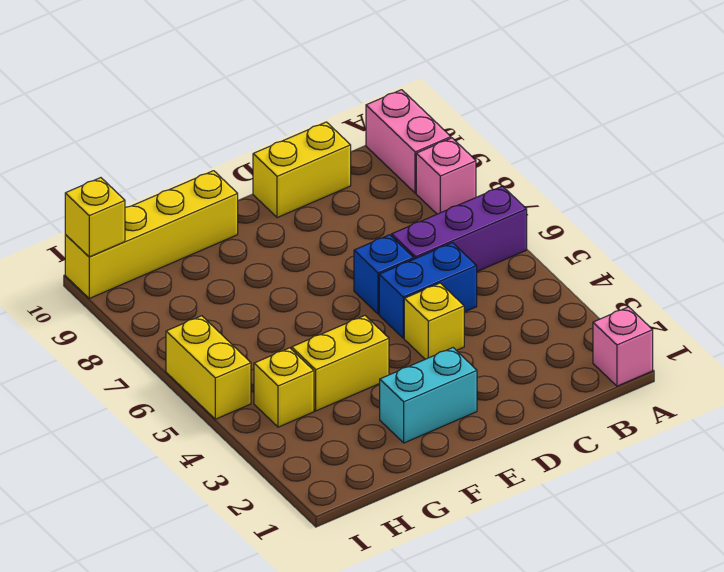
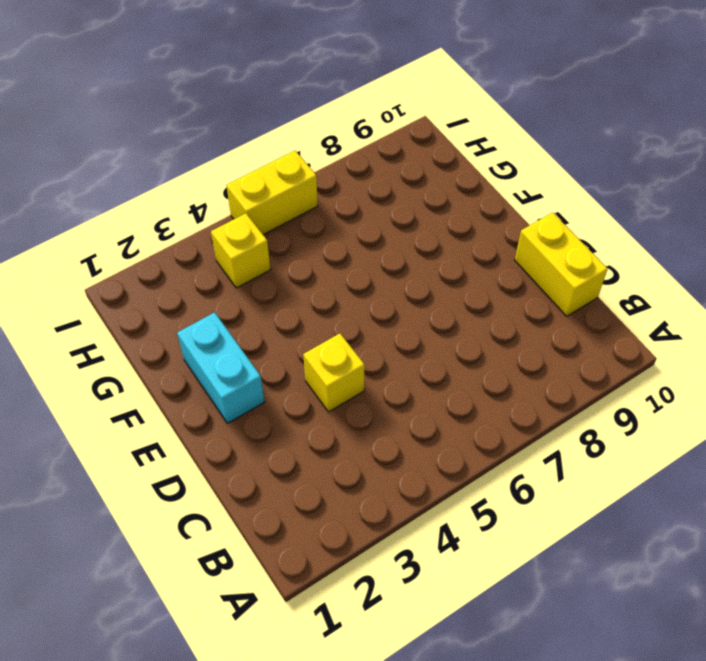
none -> pink 1x1 brick [593,307,653,386]
none -> purple 1x3 brick [392,186,527,271]
none -> pink 1x1 brick [416,138,476,214]

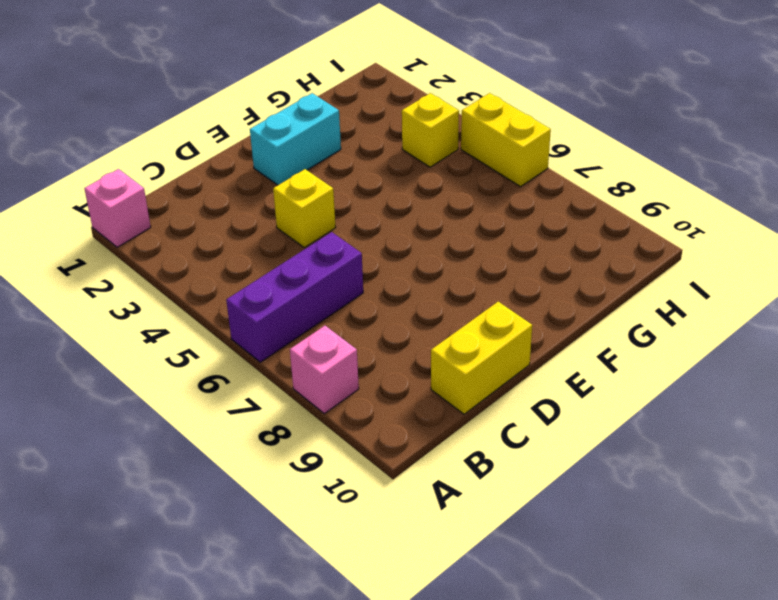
none -> pink 1x2 brick [366,90,451,193]
none -> blue 1x2 brick [379,243,477,338]
none -> blue 1x1 brick [354,235,414,314]

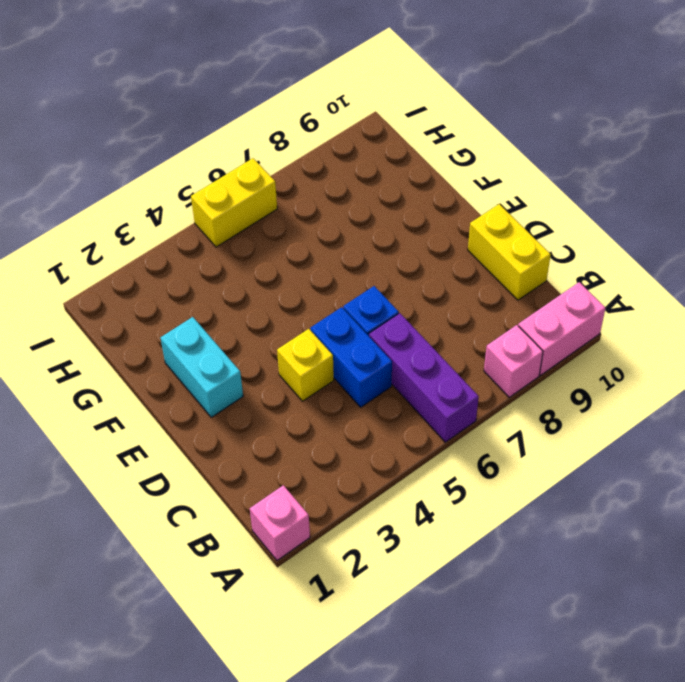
none -> yellow 1x2 brick [292,316,389,411]
none -> yellow 1x4 brick [65,171,238,298]
none -> yellow 1x1 brick [254,348,314,427]

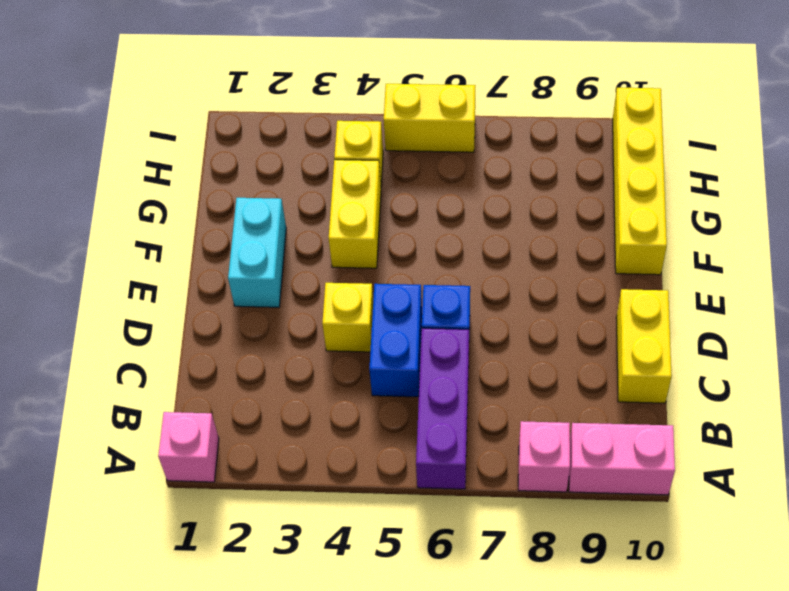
none -> yellow 1x1 brick [65,178,125,257]

